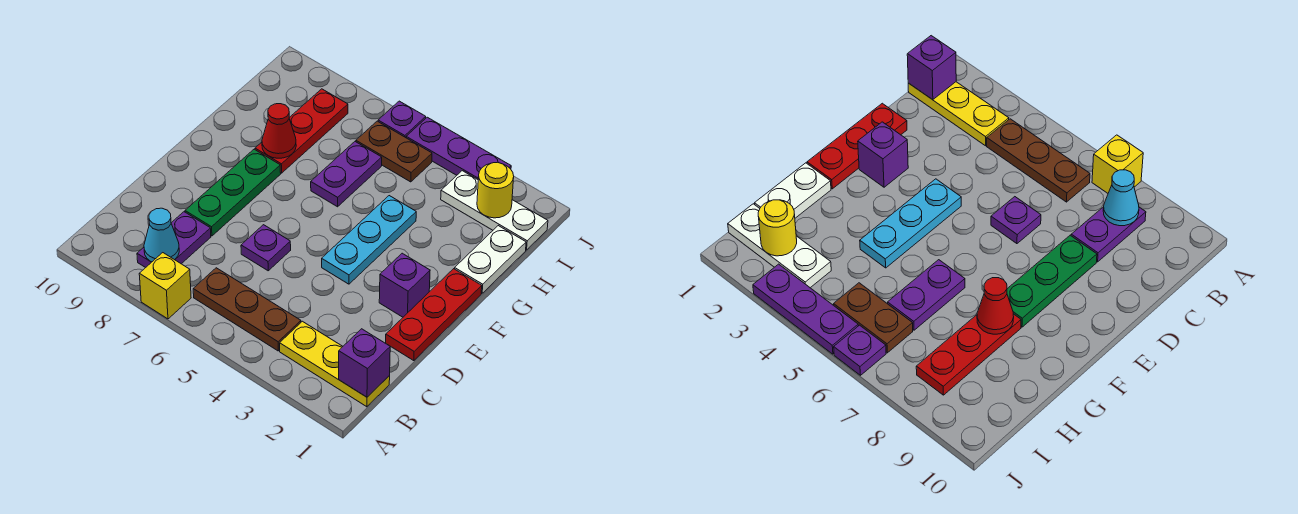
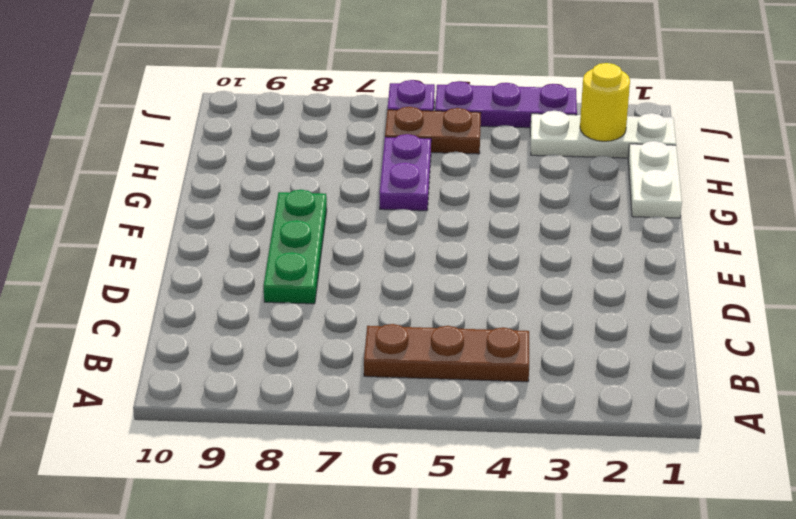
none -> yellow 1x1 brick [139,253,191,319]
none -> yellow 1x3 plate [280,321,390,407]
none -> purple 1x2 plate [137,212,211,268]

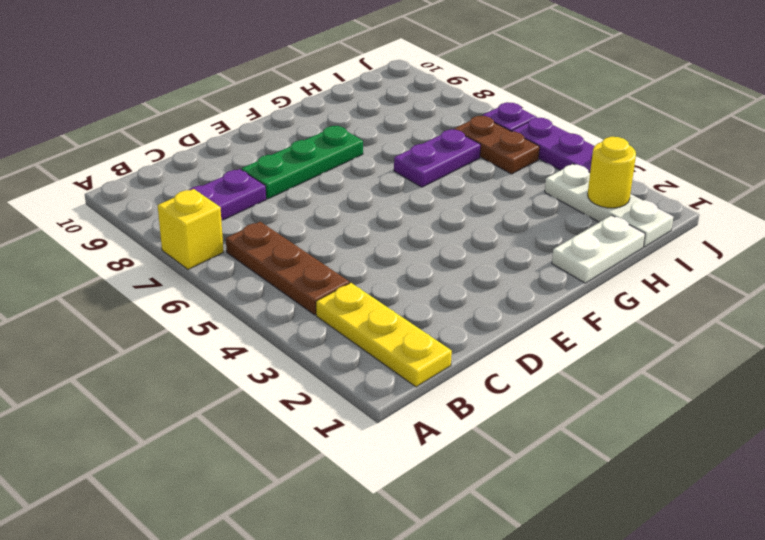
none -> red 1x3 plate [386,269,482,361]
none -> purple 1x1 plate [241,225,291,271]
none -> purple 1x1 brick [379,253,430,317]

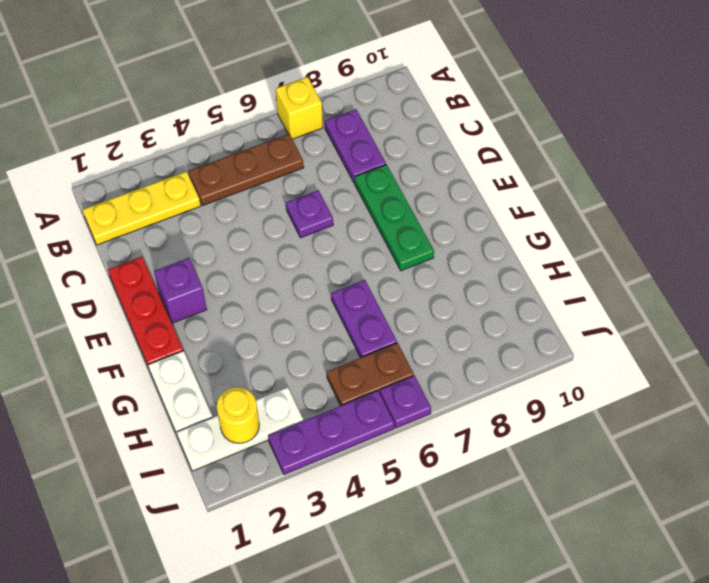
none -> cyan 1x3 plate [322,196,416,284]
none -> red 1x3 plate [255,89,348,173]
none -> purple 1x1 brick [339,329,390,397]

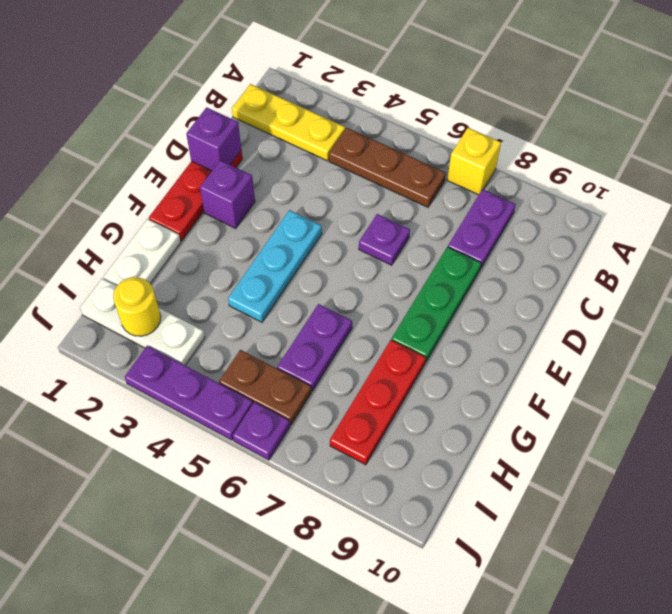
purple 1x1 brick [186,107,241,171] -> purple 1x1 brick moved to [339,329,390,397]
none -> cyan 1x1 cone [144,208,179,262]
none -> red 1x1 cone [262,104,296,158]

